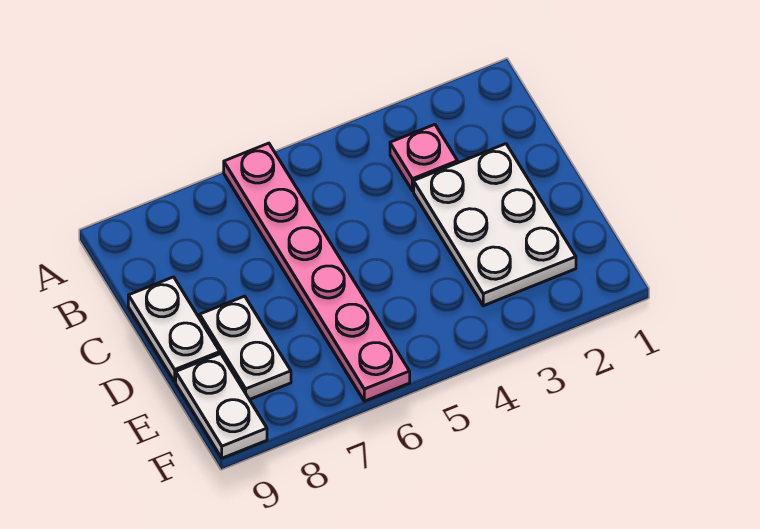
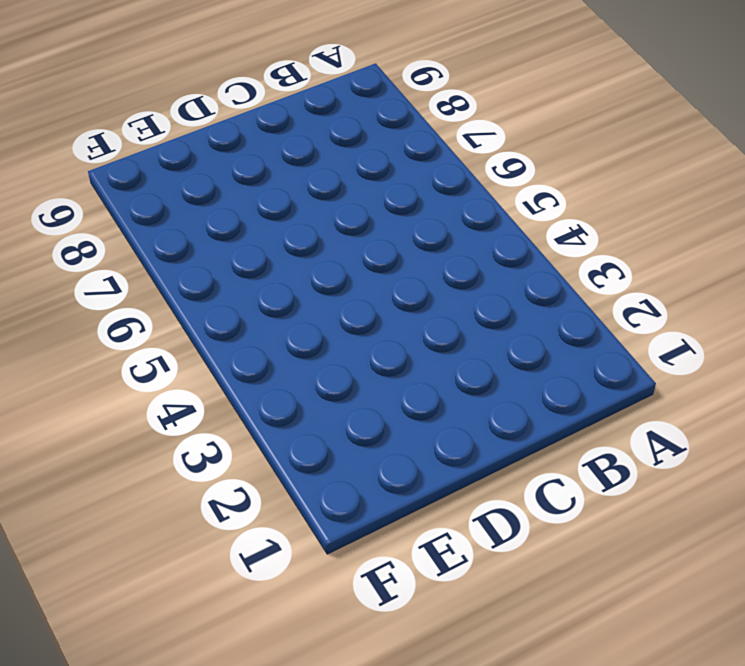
none -> pink 1x6 plate [224,143,410,401]
none -> pink 1x1 plate [390,125,458,191]

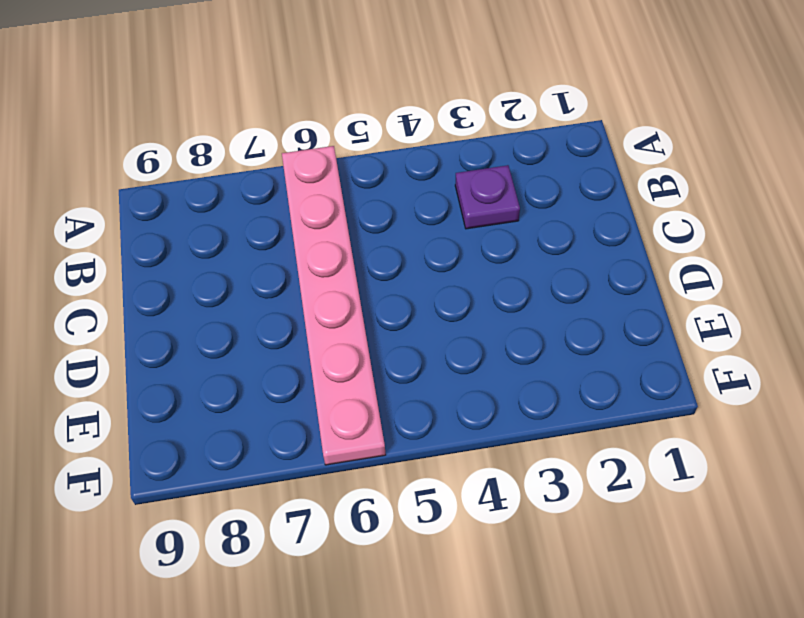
purple 1x1 plate [455,165,520,229] -> pink 1x1 plate [390,125,458,191]
none -> white 2x3 plate [414,144,576,306]
none -> white 1x2 plate [128,277,220,382]

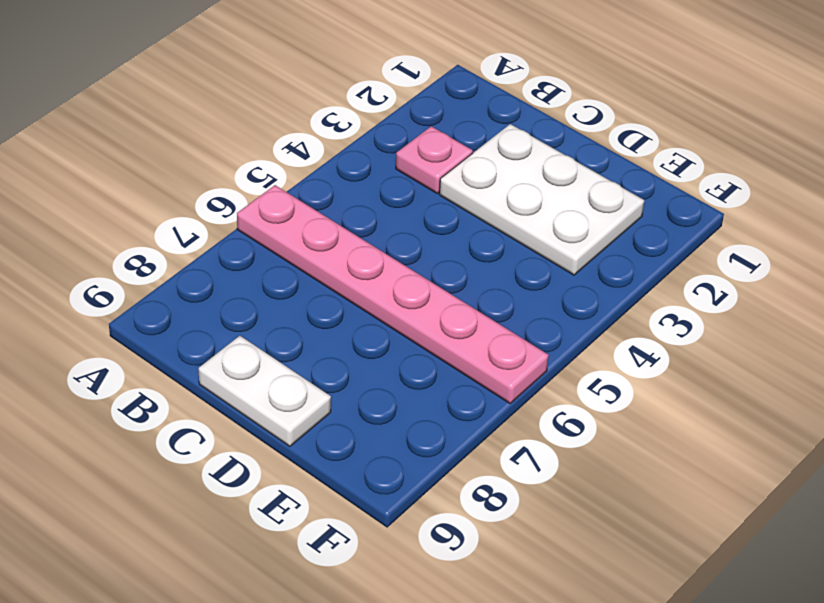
none -> white 1x2 plate [200,296,291,400]
none -> white 1x2 plate [176,354,267,458]

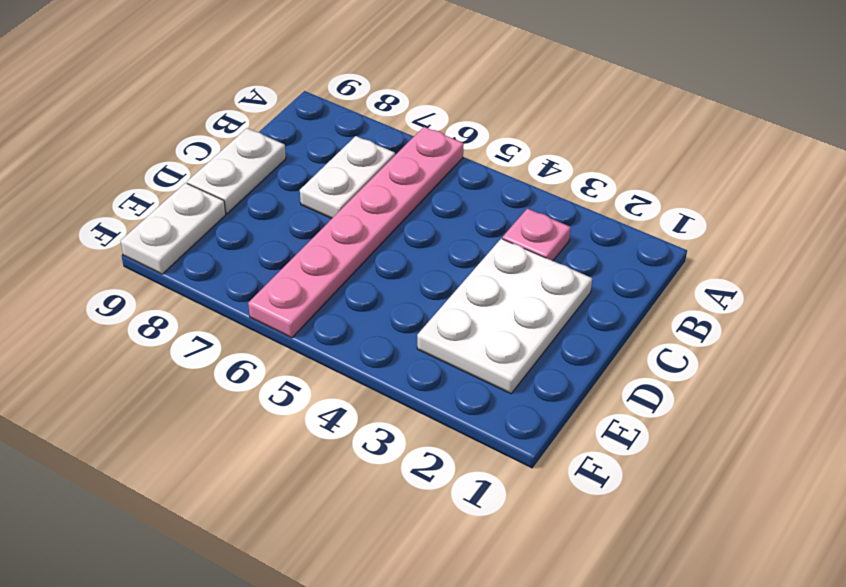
white 1x2 plate [300,136,395,218] -> white 1x2 plate moved to [200,296,291,400]

